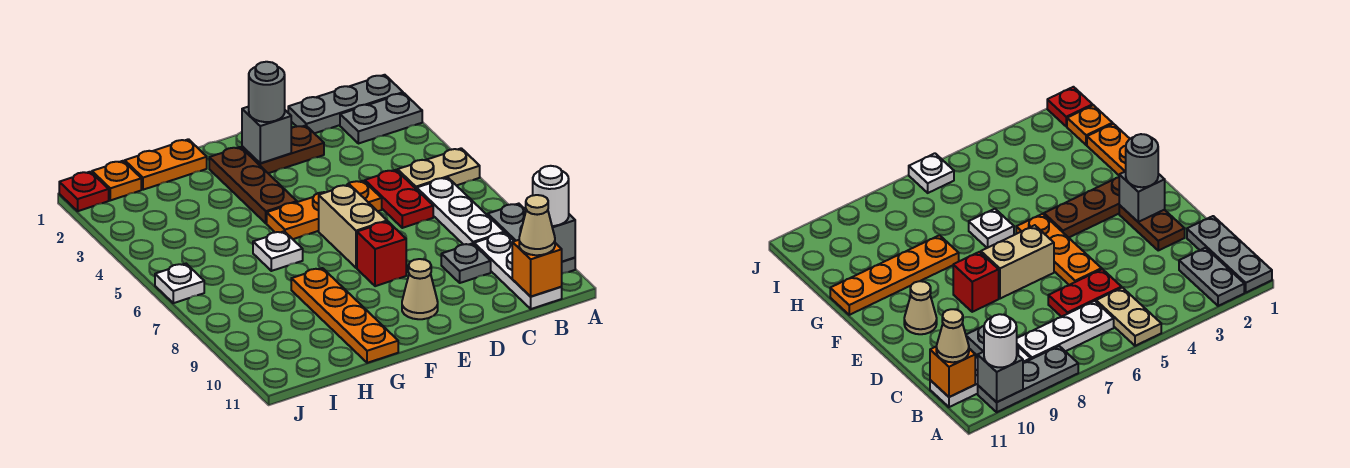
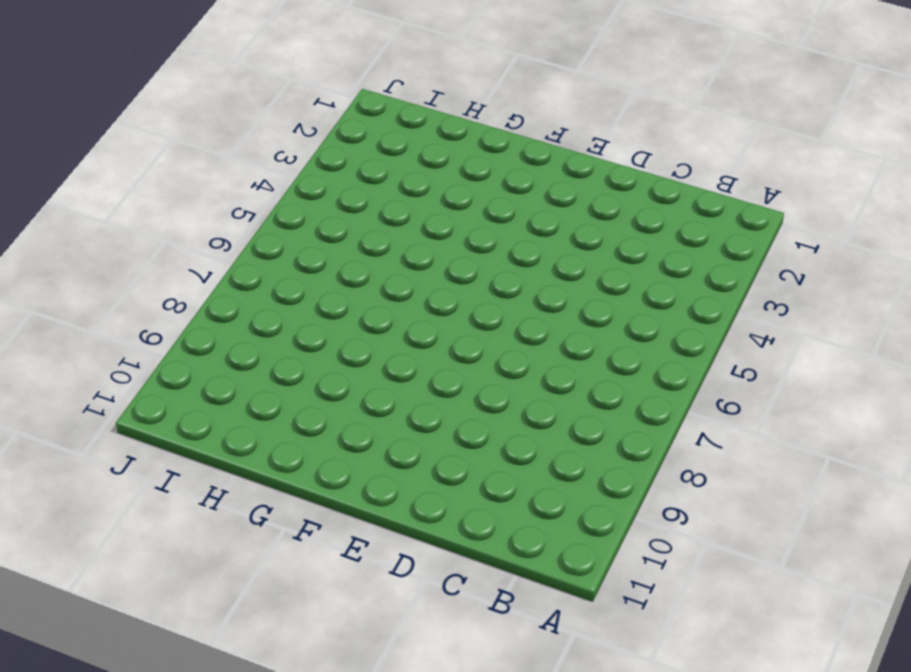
none -> grey 1x3 plate [288,75,403,133]
none -> grey 1x2 plate [340,93,422,144]
none -> tan 1x2 plate [398,148,480,189]

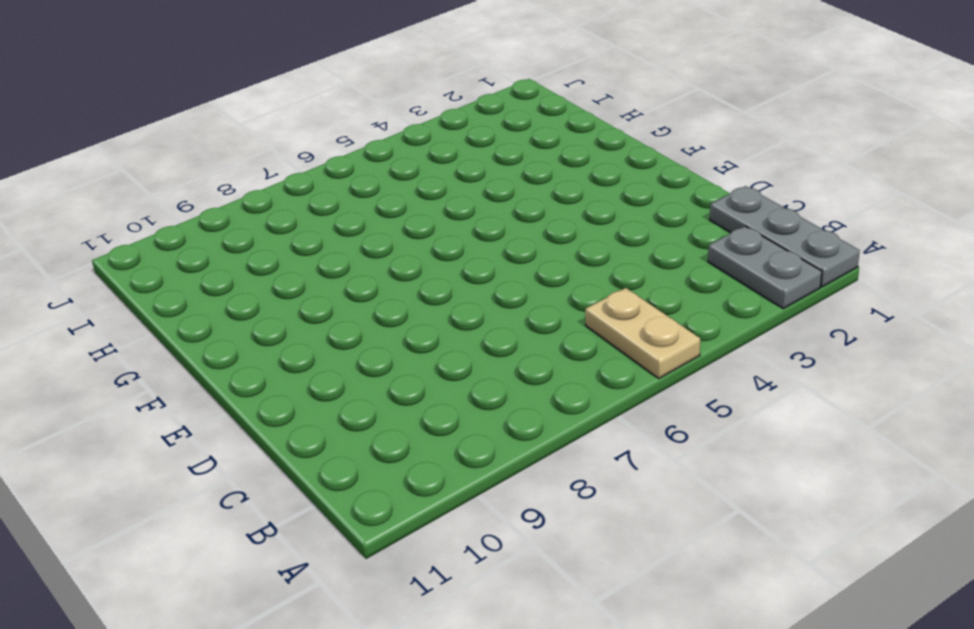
none -> grey 1x3 plate [488,204,575,274]
none -> white 1x3 plate [417,177,504,245]
none -> white 1x3 plate [474,233,562,309]

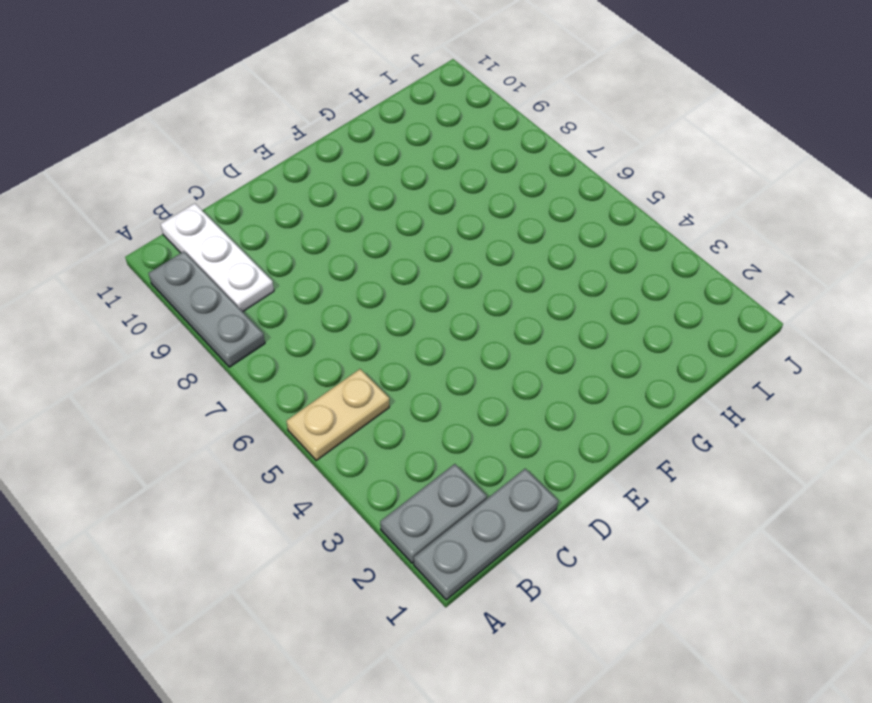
none -> white 1x3 plate [417,177,504,245]
none -> red 1x2 plate [365,170,433,228]
none -> grey 1x1 plate [441,243,491,283]

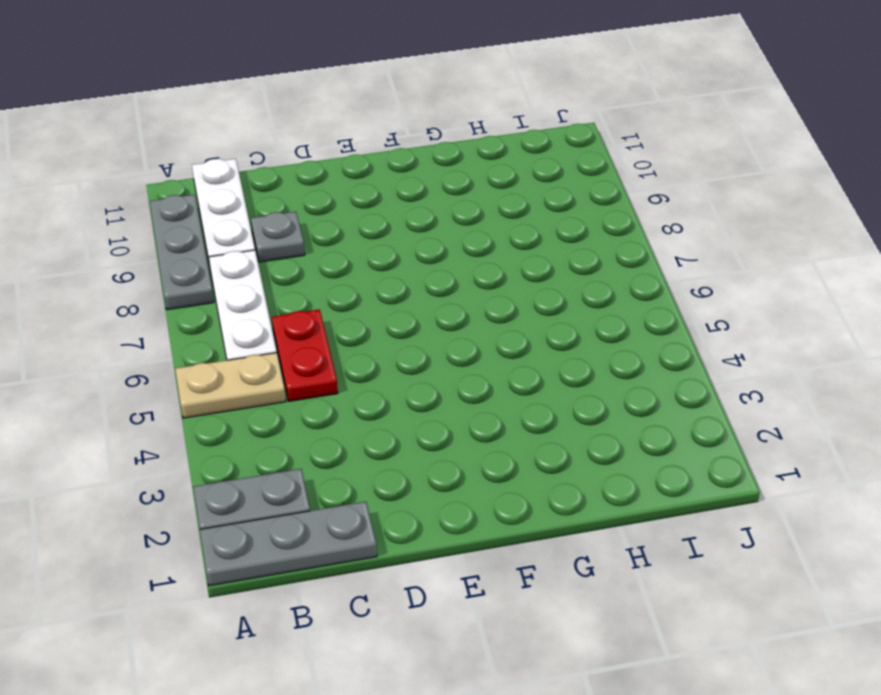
none -> brown 1x2 plate [242,125,324,173]
none -> orange 1x3 plate [267,181,382,239]
none -> tan 1x2 brick [319,185,387,268]

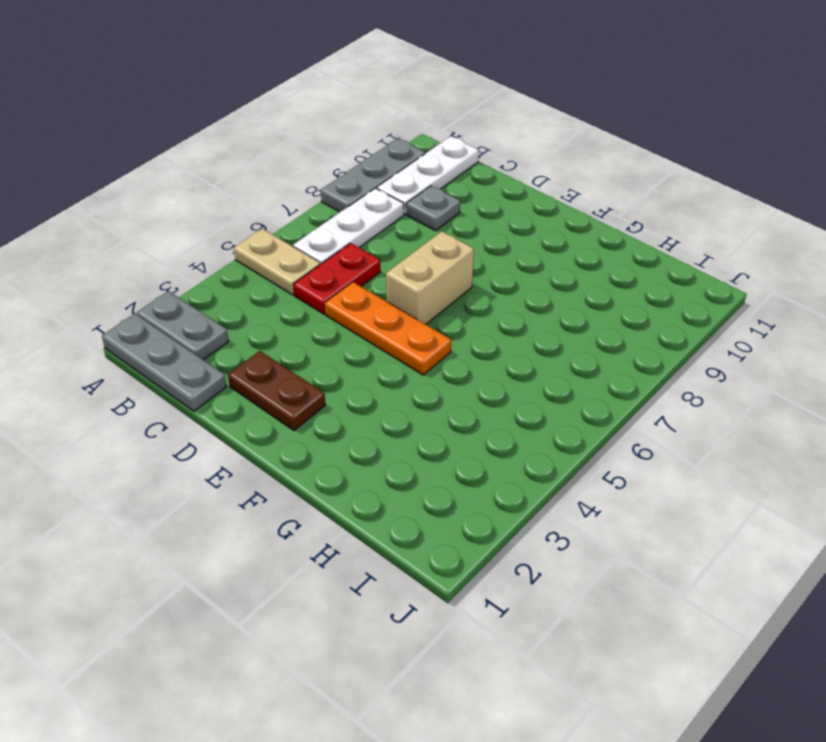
none -> red 1x1 brick [357,221,406,286]
none -> tan 1x1 cone [402,259,438,319]
none -> brown 1x3 plate [209,147,297,223]

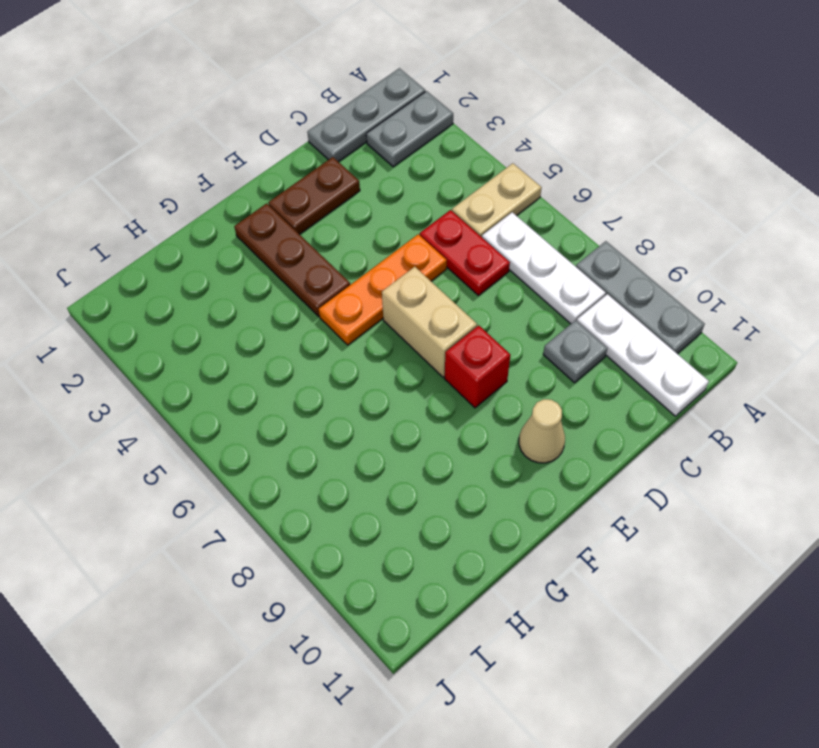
none -> orange 1x2 plate [125,139,207,190]
none -> white 1x1 plate [253,231,303,271]
none -> orange 1x4 plate [291,268,398,363]

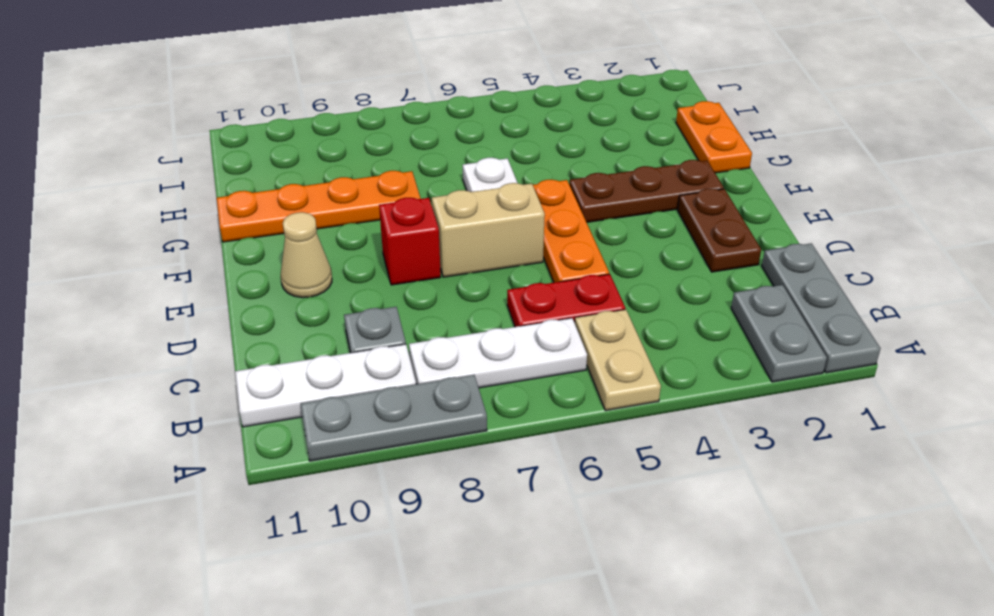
none -> orange 1x1 plate [92,161,141,200]
none -> red 1x1 plate [59,172,109,211]
none -> white 1x1 plate [155,264,204,303]

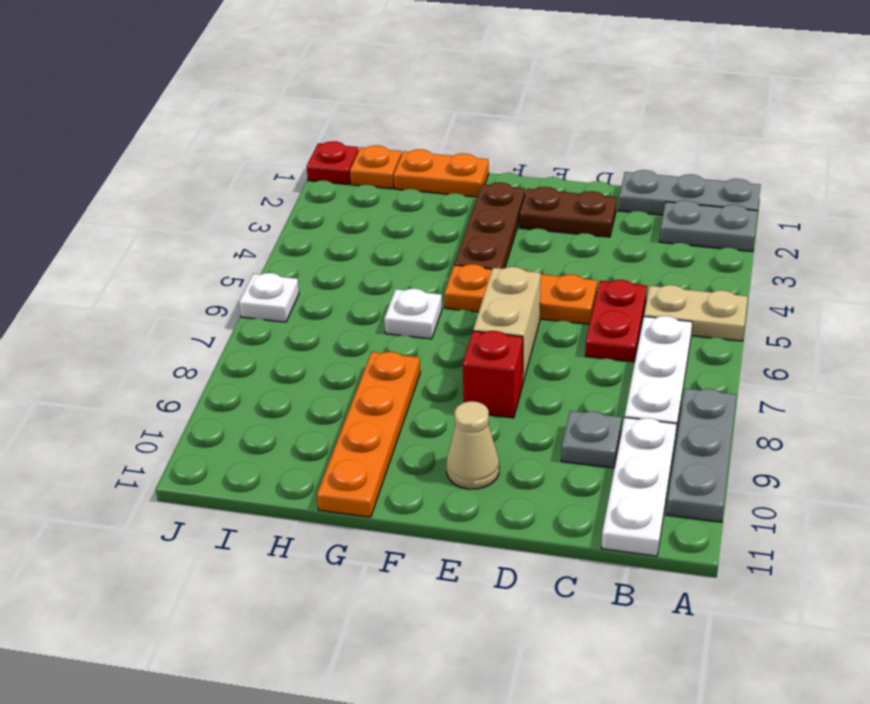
none -> grey 1x1 brick [552,214,575,262]
none -> orange 1x1 brick [512,240,562,297]
none -> grey 1x1 brick [242,107,291,163]

